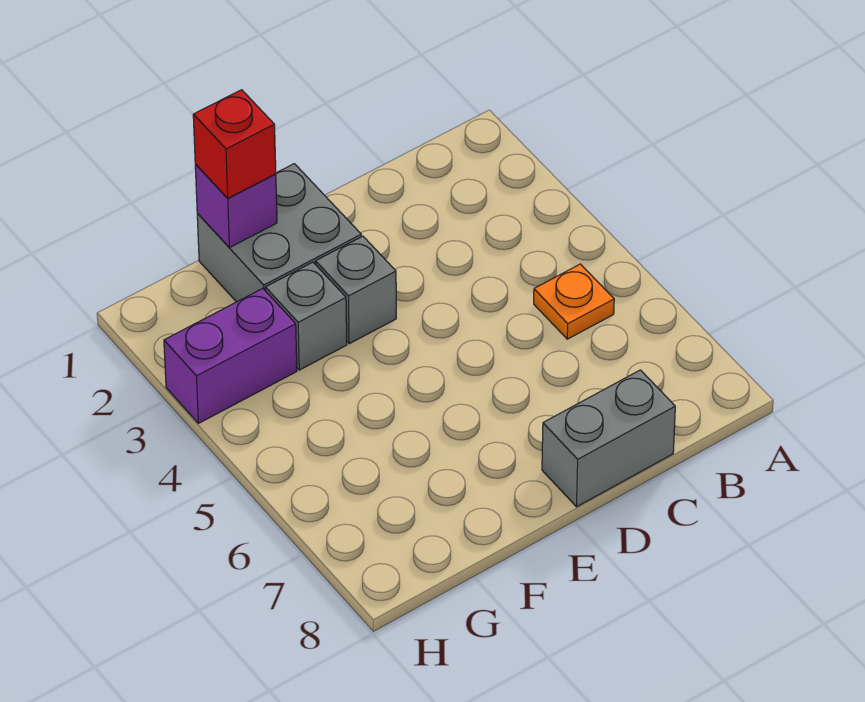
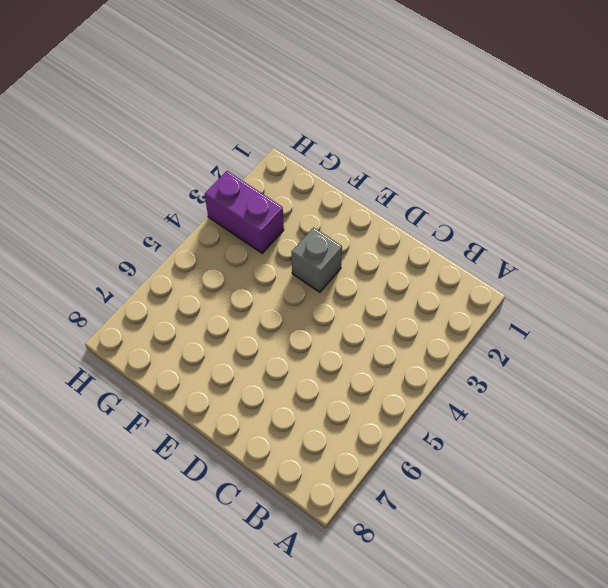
none -> orange 1x1 plate [534,264,614,339]
none -> grey 1x2 brick [542,370,675,507]

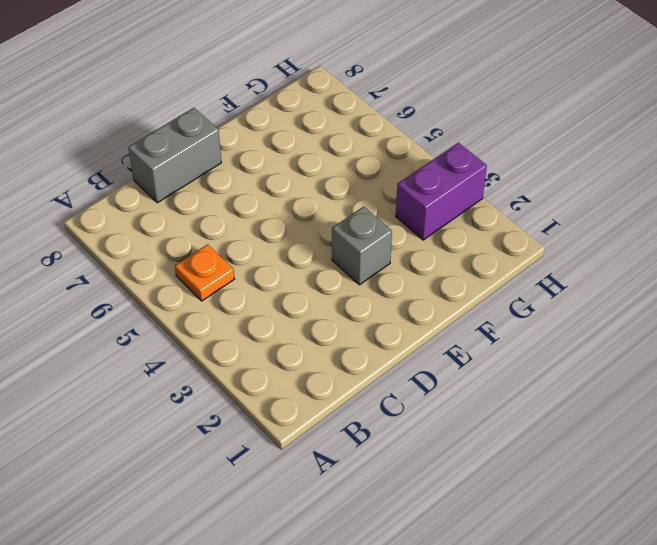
none -> grey 2x2 brick [197,164,361,302]
none -> grey 1x1 brick [265,262,347,370]

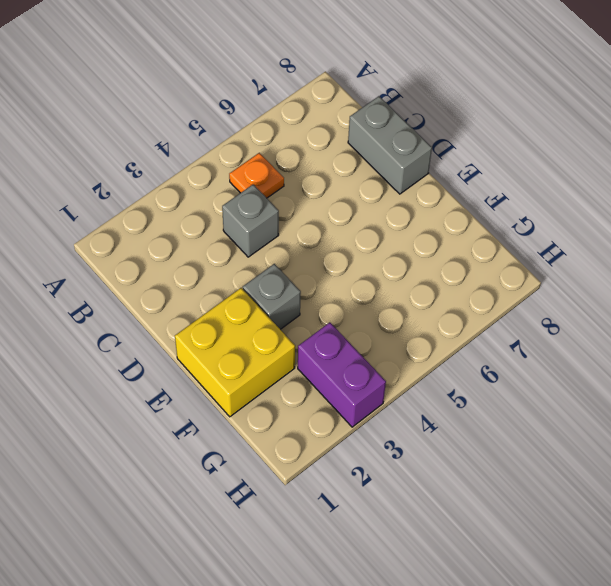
grey 1x1 brick [222,184,279,257] -> grey 1x1 brick moved to [265,262,347,370]
yellow 2x2 brick [175,288,295,417] -> grey 2x2 brick [197,164,361,302]
none -> purple 1x1 brick [195,164,277,248]
none -> red 1x1 brick [193,90,276,198]

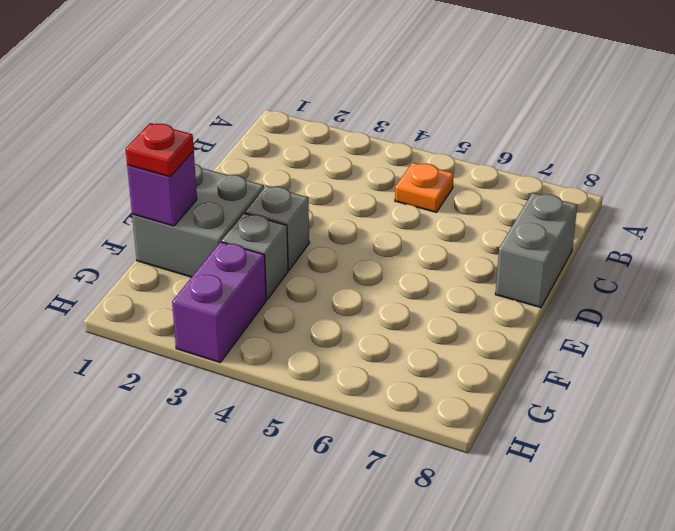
red 1x1 plate [126,123,194,177] -> red 1x1 brick [193,90,276,198]

